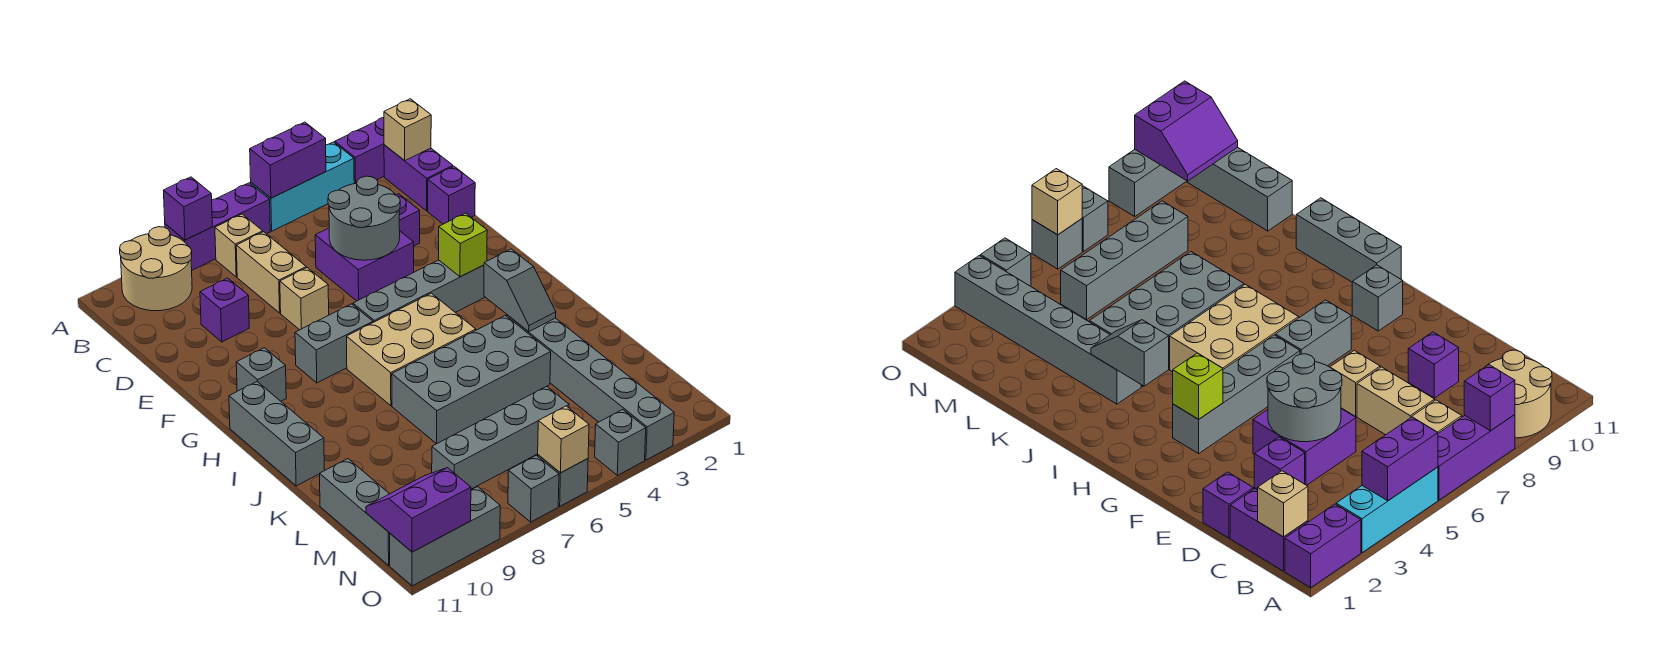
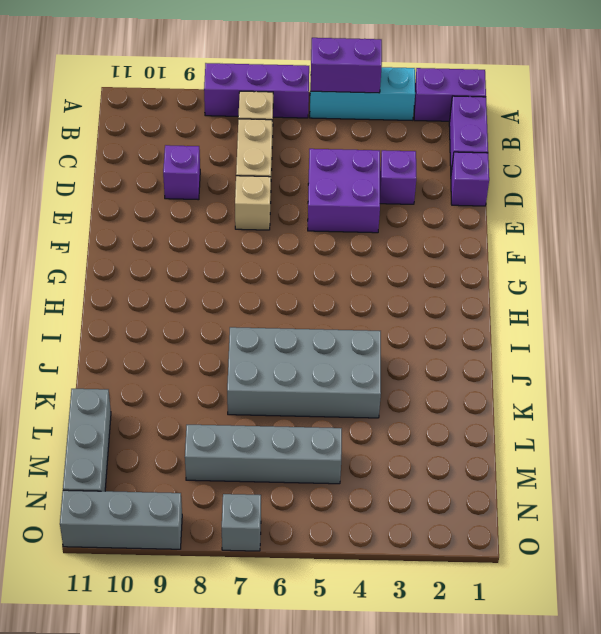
none -> tan 2x2 round brick [120,227,192,311]
none -> grey 1x4 brick [353,260,485,322]
none -> grey 1x2 brick [295,304,373,383]
none -> grey 1x1 brick [236,348,286,401]

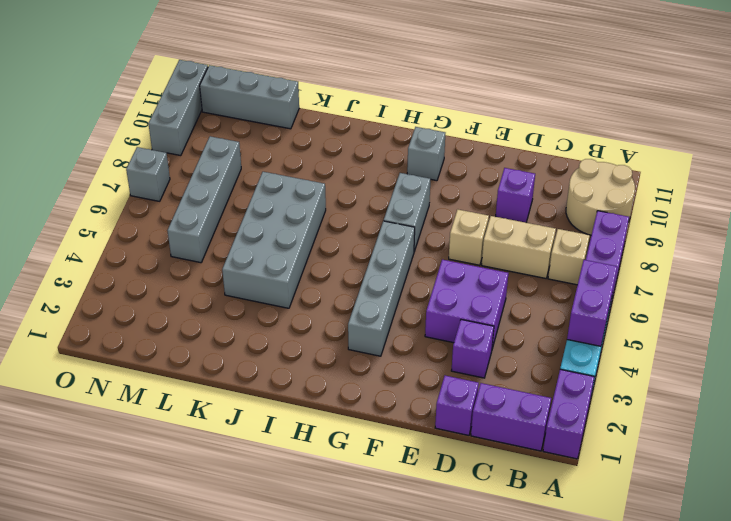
none -> tan 2x3 brick [347,293,476,406]
none -> grey 1x3 brick [229,382,324,486]
none -> grey 1x6 brick [507,315,674,460]
none -> grey 1x1 brick [595,410,646,475]

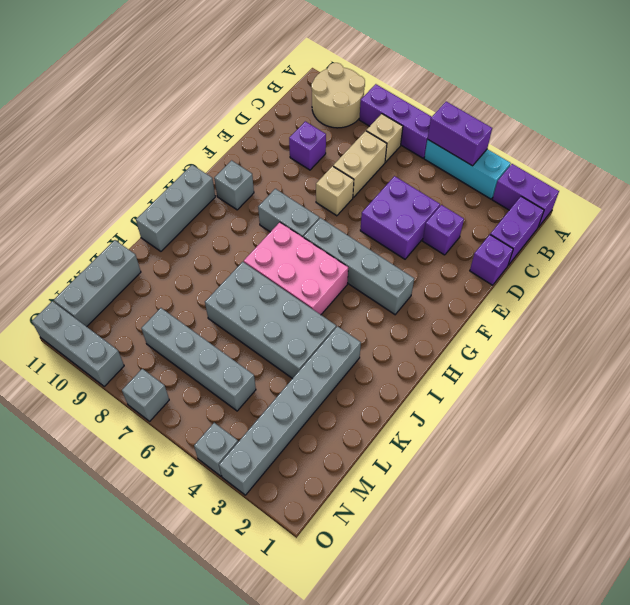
pink 2x3 brick [244,222,348,315] -> tan 2x3 brick [347,293,476,406]
none -> grey 1x1 brick [538,455,588,506]
none -> purple 1x1 brick [164,177,212,240]
none -> tan 1x1 brick [384,99,431,161]
none -> grey 2x2 round brick [328,176,400,260]

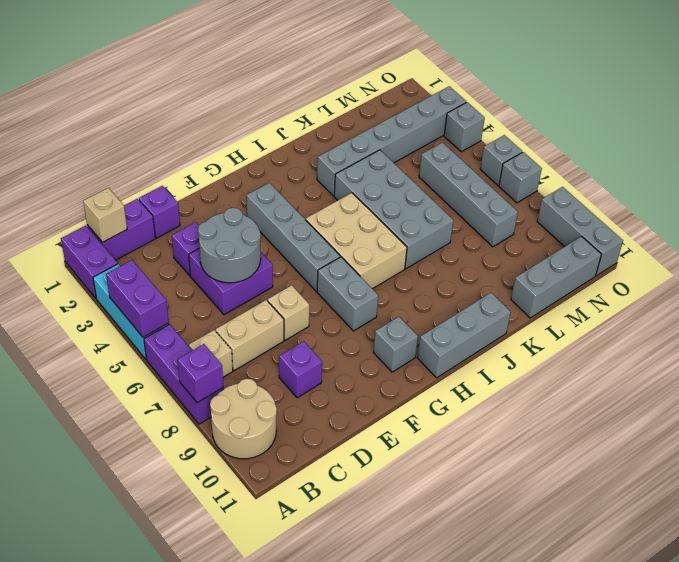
none -> lime 1x1 brick [439,213,487,277]
none -> grey 1x2 slope [484,249,556,332]
none -> purple 2x2 slope [366,468,471,552]
none -> tan 1x1 brick [538,406,589,473]

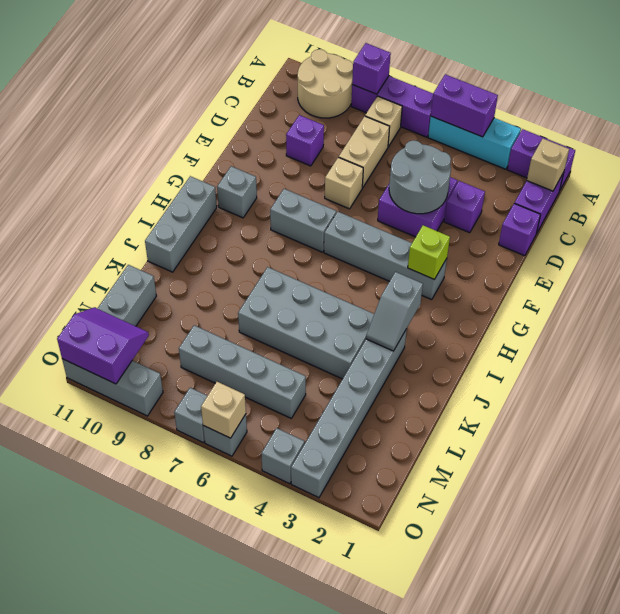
none -> tan 2x3 brick [347,293,476,406]

